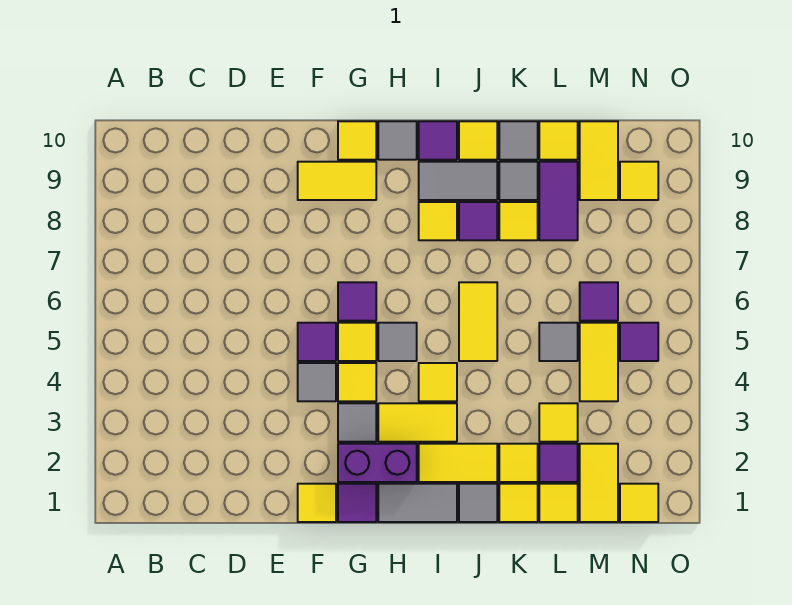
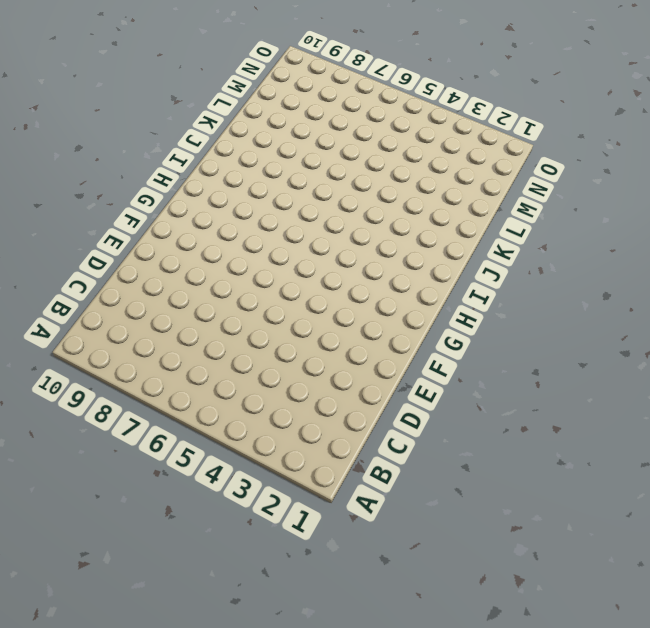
none -> yellow 1x1 tile [298,484,336,522]
none -> grey 1x1 tile [298,363,336,401]
none -> purple 1x1 tile [298,323,336,361]
none -> yellow 1x2 tile [298,162,376,200]

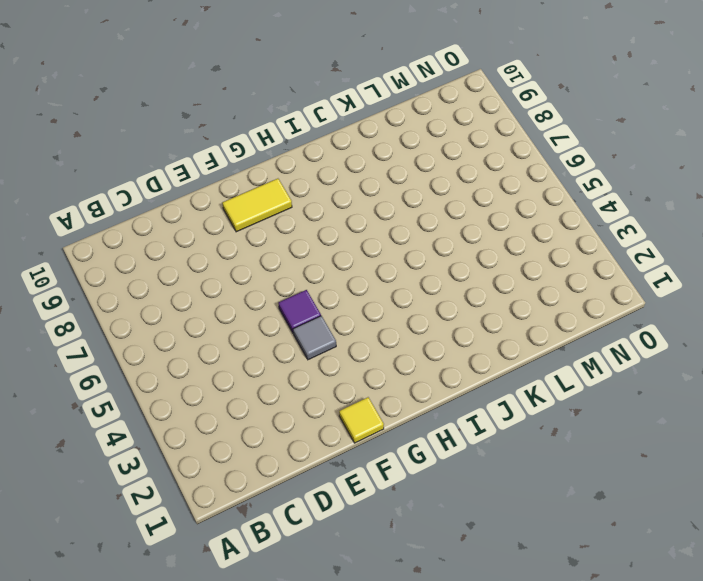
none -> purple 1x1 tile [338,484,376,522]
none -> purple 1x2 brick [338,444,417,482]
none -> grey 1x1 tile [338,403,376,442]
none -> yellow 1x1 tile [338,363,376,401]

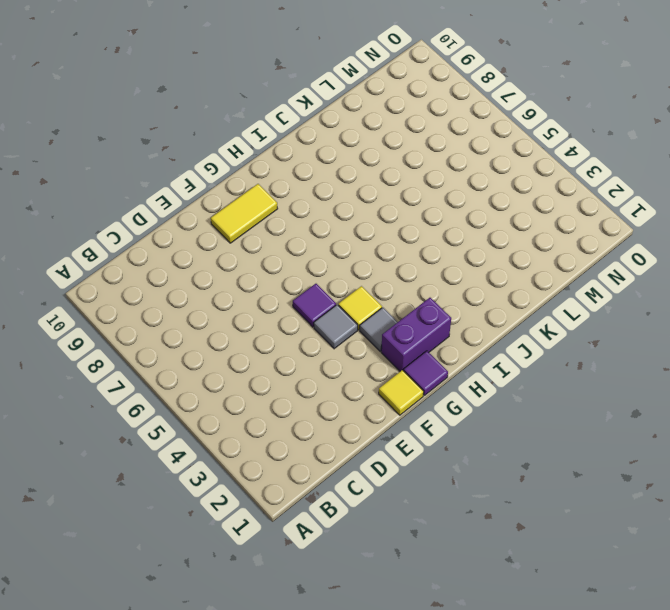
none -> yellow 1x1 tile [338,323,376,361]
none -> purple 1x1 tile [338,282,376,321]
none -> yellow 1x1 tile [338,121,376,160]
none -> grey 1x2 tile [378,484,457,522]

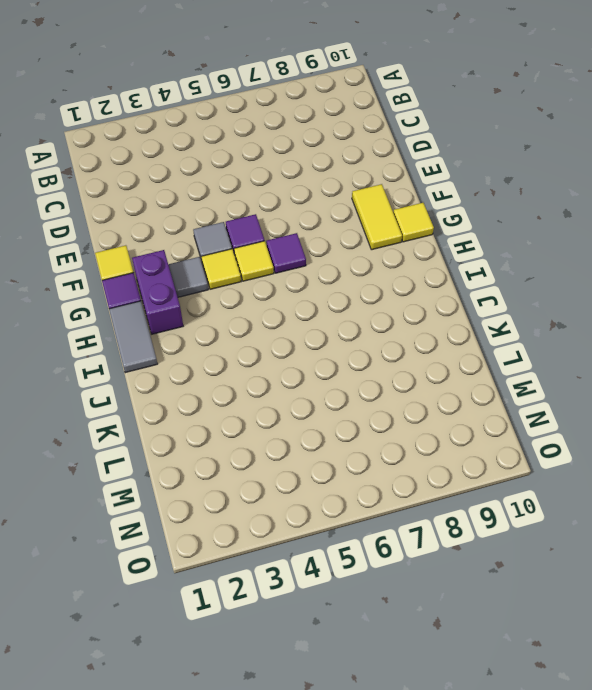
none -> yellow 1x2 tile [378,403,457,442]
none -> grey 1x1 tile [378,323,417,361]
none -> grey 1x1 tile [378,121,417,160]
none -> yellow 1x2 tile [419,444,497,482]

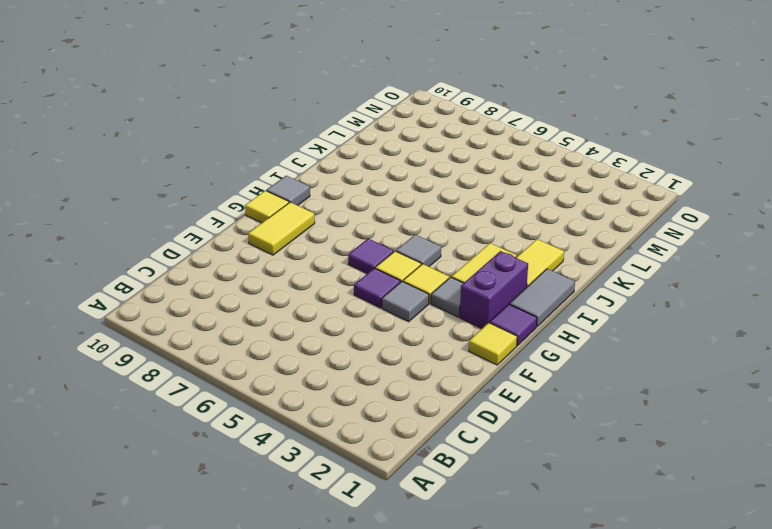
none -> yellow 1x1 tile [419,363,457,401]
none -> yellow 1x1 tile [419,202,457,240]
none -> grey 1x2 tile [419,162,497,200]
none -> purple 1x1 tile [419,121,457,160]

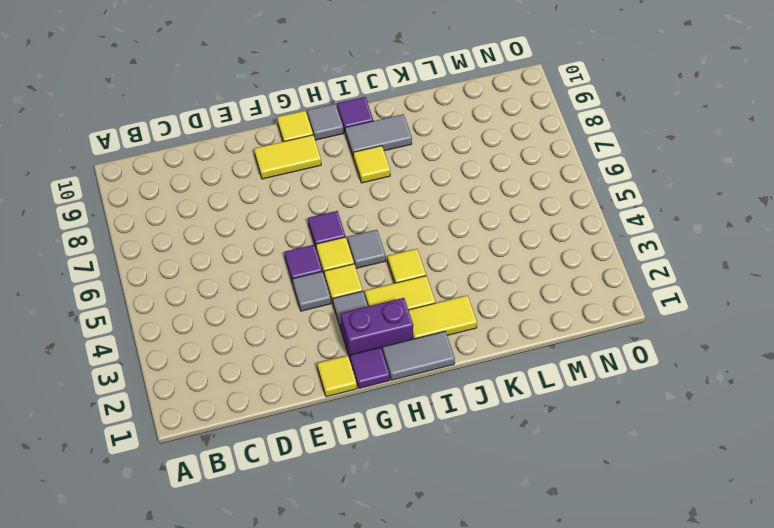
none -> grey 1x1 tile [459,484,497,522]
none -> yellow 1x2 tile [459,282,497,361]
none -> purple 1x1 tile [459,202,497,240]
none -> yellow 1x1 tile [459,121,497,160]

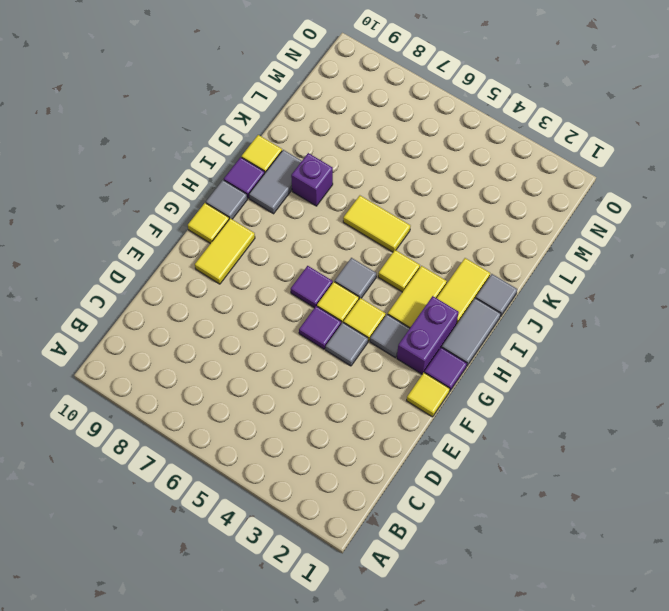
purple 1x1 brick [291,153,333,206] -> purple 1x1 tile [459,202,497,240]
none -> yellow 1x1 tile [419,202,457,240]
none -> yellow 1x1 tile [499,484,538,522]
none -> yellow 1x1 tile [499,444,538,482]
none -> yellow 1x1 tile [499,202,538,240]

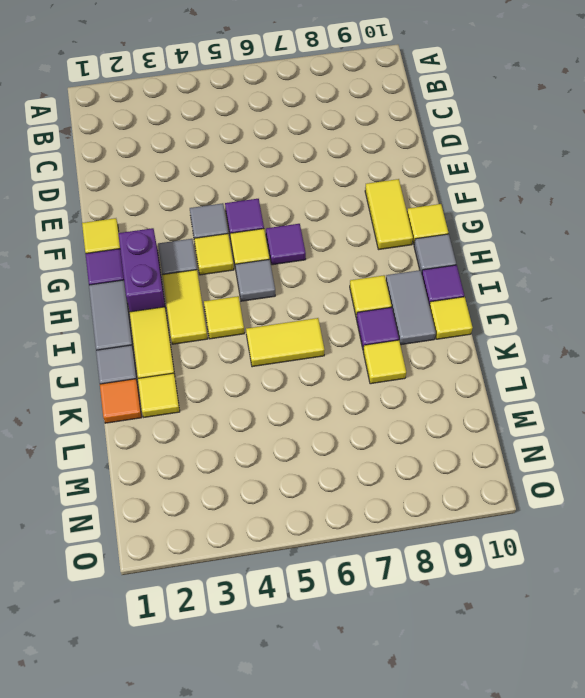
orange 1x1 tile [100,379,142,423] -> yellow 1x1 tile [499,484,538,522]
none -> grey 1x1 tile [499,162,538,200]
none -> grey 1x1 tile [499,121,538,160]
none -> yellow 1x1 tile [539,484,578,522]
none -> purple 1x1 tile [539,444,578,482]

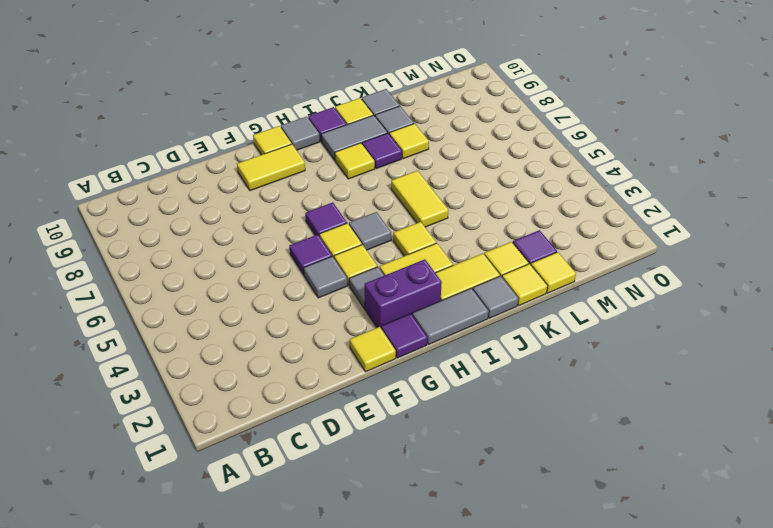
none -> yellow 1x1 tile [539,403,578,442]
none -> grey 1x1 tile [539,323,578,361]
none -> purple 1x2 tile [539,162,578,240]
none -> yellow 1x1 tile [539,121,578,160]

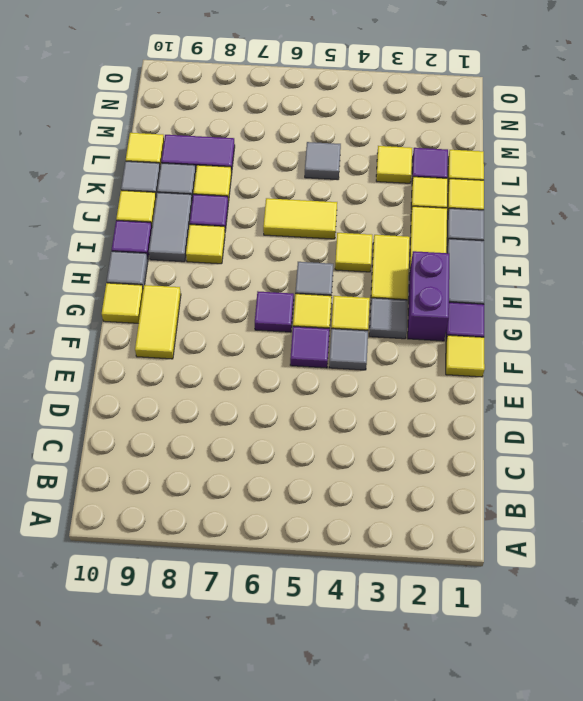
none -> yellow 1x2 tile [580,444,618,522]
none -> yellow 1x2 tile [580,323,618,401]
none -> purple 1x1 tile [580,282,618,321]
none -> yellow 1x2 tile [580,121,618,200]

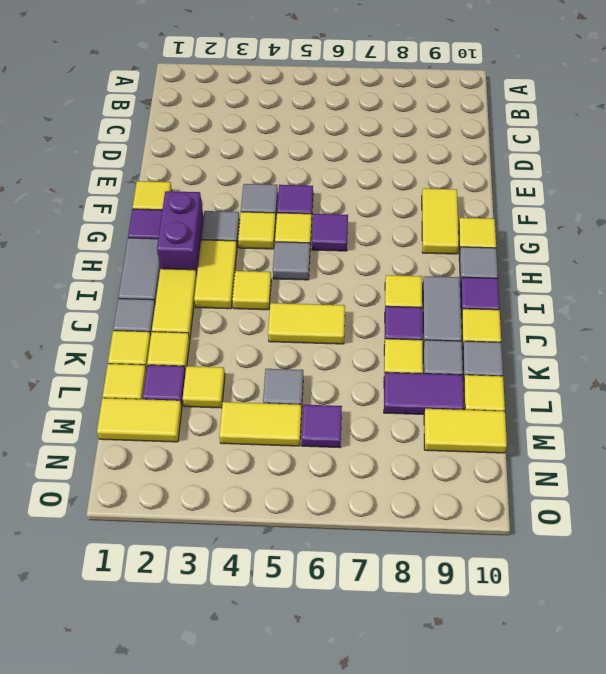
none -> yellow 1x1 tile [620,484,658,522]
none -> purple 1x1 tile [620,323,658,361]
none -> yellow 1x1 tile [620,162,658,200]

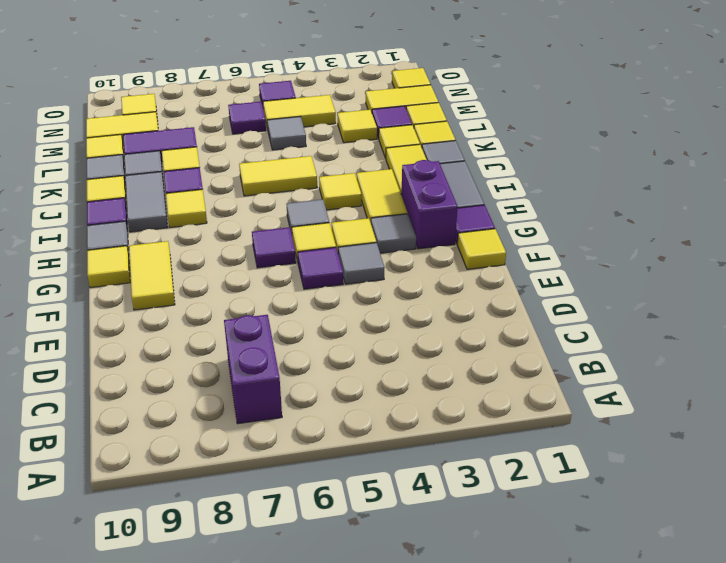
purple 1x2 brick [224,315,282,424] -> none

